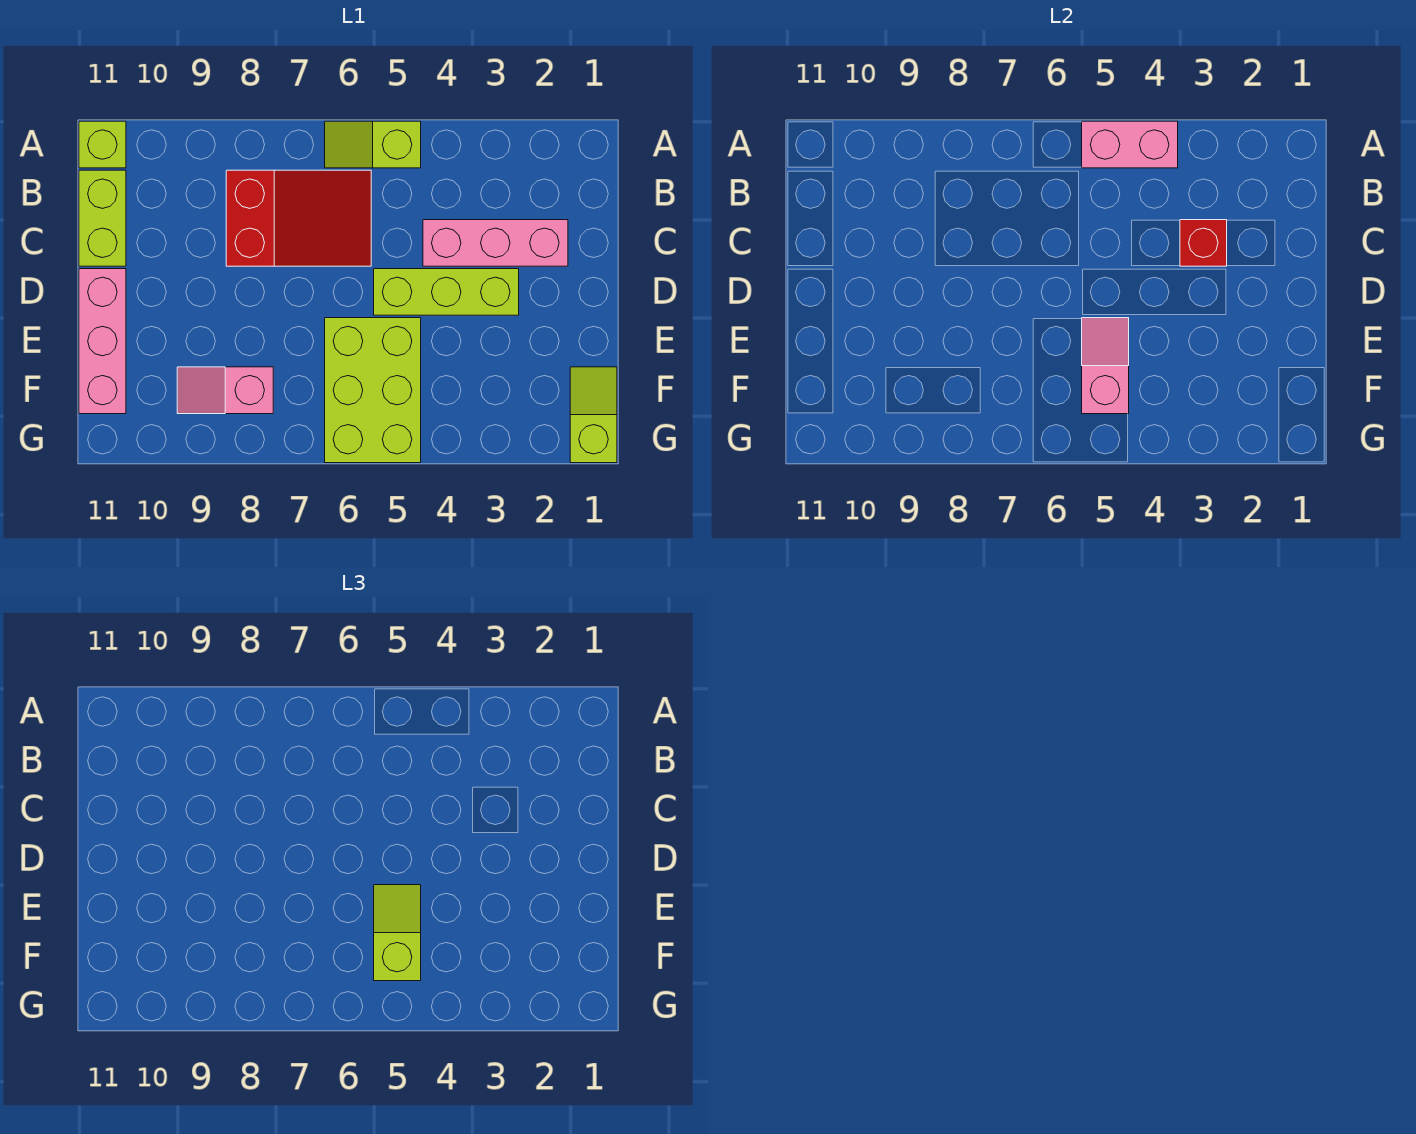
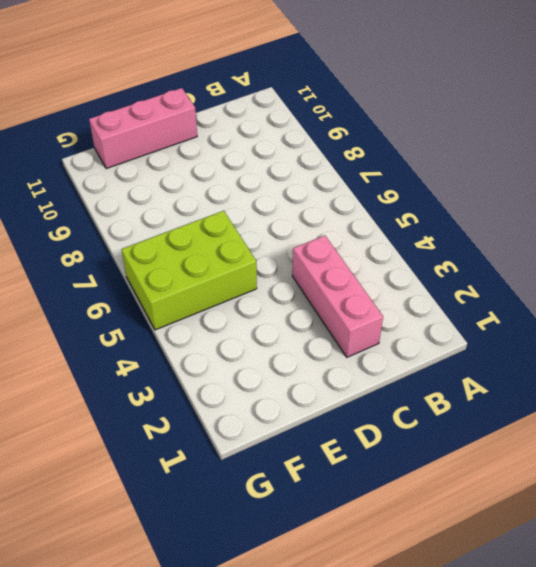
none -> lime 1x2 slope [325,121,421,168]
none -> lime 1x1 brick [79,121,126,168]
none -> red 2x3 slope [226,170,371,266]

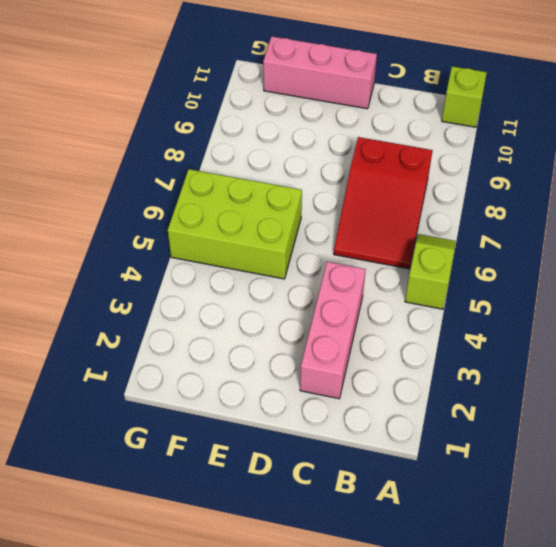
none -> lime 1x2 brick [79,170,126,266]
none -> lime 1x3 brick [374,269,519,315]
none -> lime 1x2 slope [570,367,617,463]

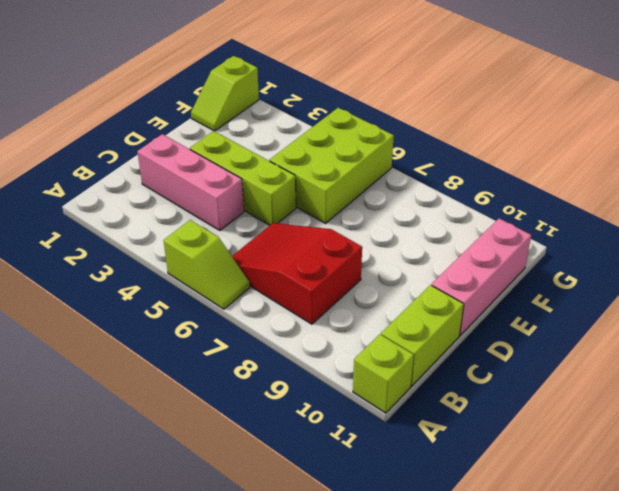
none -> pink 1x2 slope [177,367,273,414]
none -> pink 1x2 brick [1082,121,1178,168]
none -> red 1x1 brick [1180,220,1227,266]

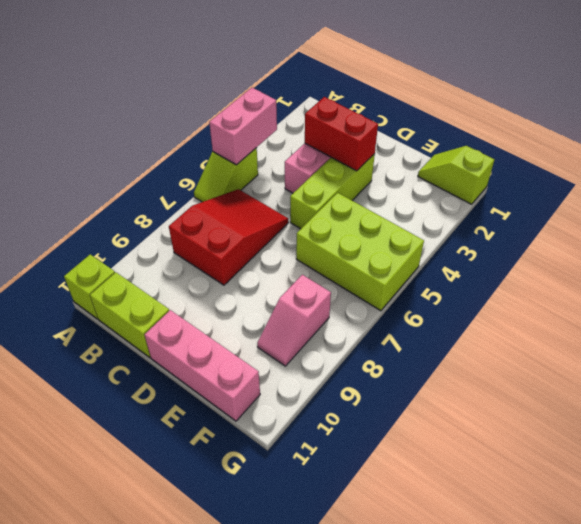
red 1x2 brick [305,97,378,171] -> red 1x1 brick [1180,220,1227,266]
none -> pink 1x2 slope [1082,318,1129,414]
none -> lime 1x2 slope [374,885,421,981]

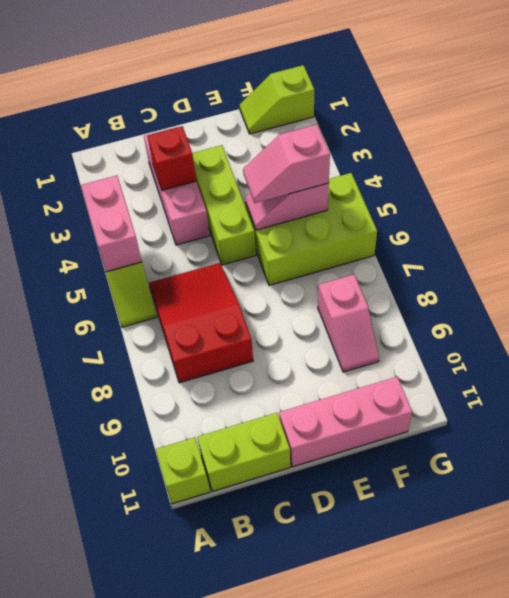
pink 1x2 slope [243,125,330,203] -> lime 1x2 slope [374,885,421,981]

